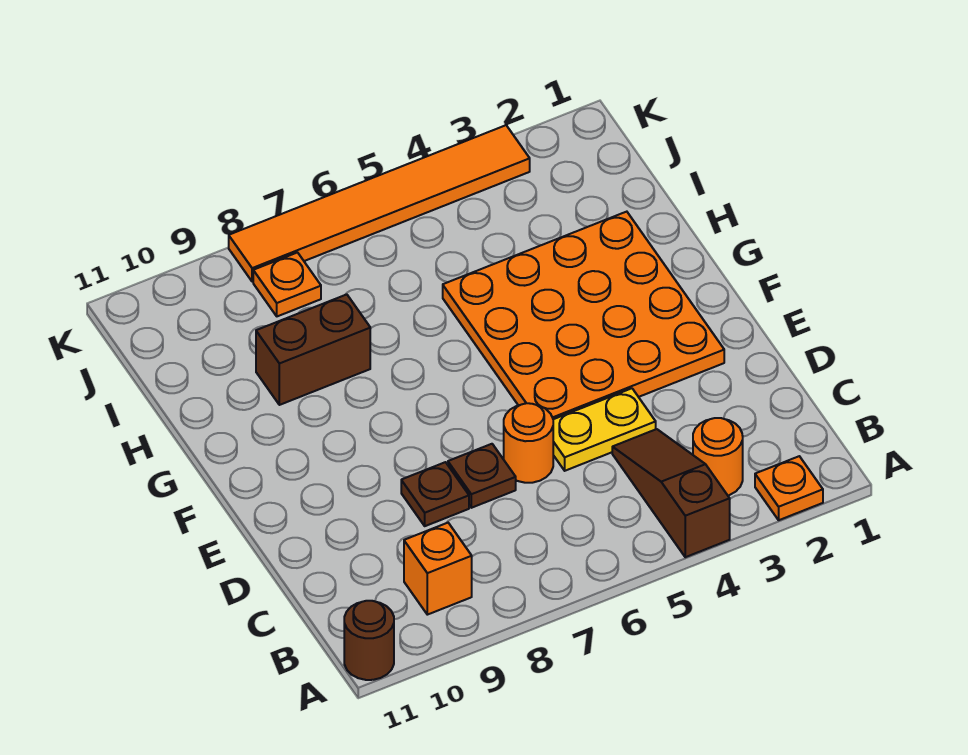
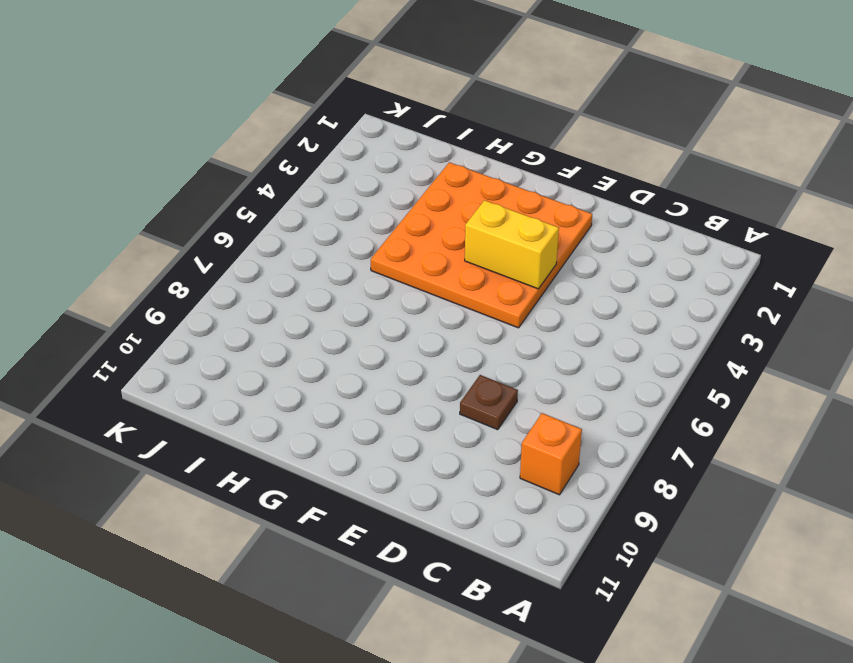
yellow 1x2 brick [465,200,559,289] -> none
none -> orange 1x1 plate [755,456,823,520]
none -> brown 1x3 slope [612,429,730,557]
none -> brown 1x1 round brick [344,601,394,680]

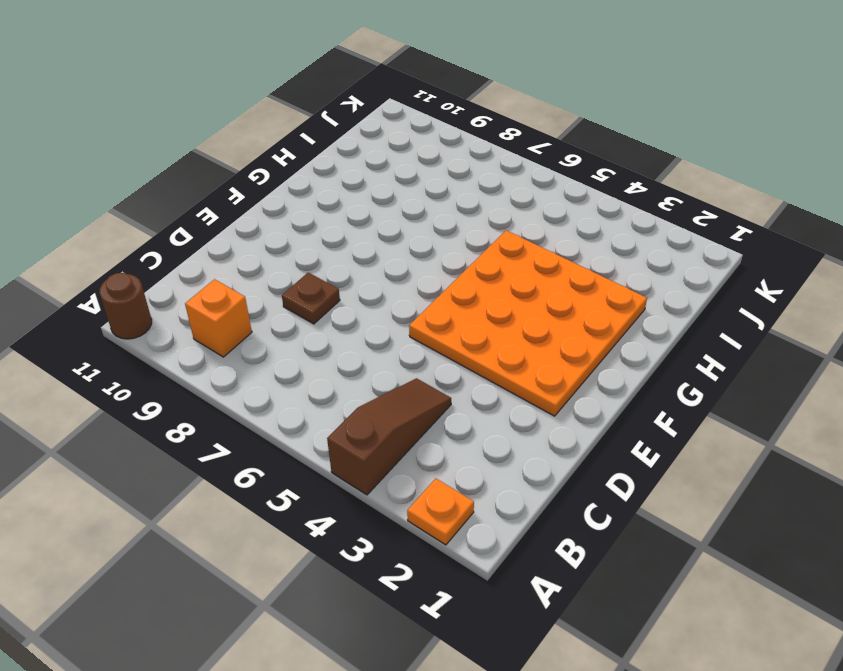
none -> orange 1x1 round brick [693,418,743,495]
none -> yellow 1x2 plate [553,388,656,471]
none -> orange 1x1 round brick [504,403,553,483]

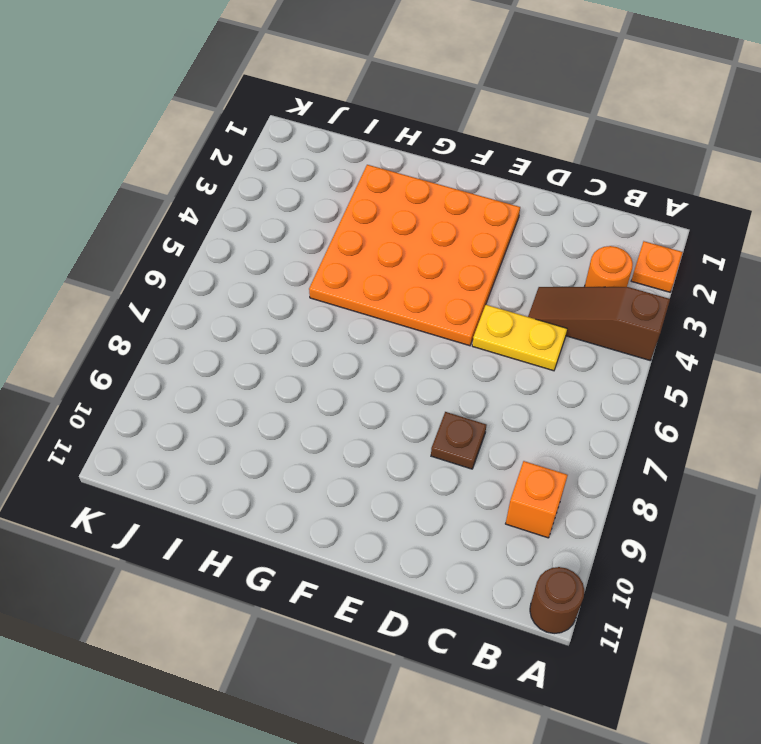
yellow 1x2 plate [472,305,567,371] -> yellow 1x2 plate turned to [553,388,656,471]
none -> orange 1x1 round brick [504,403,553,483]
none -> brown 1x1 plate [448,444,516,508]
none -> brown 1x2 brick [256,294,370,405]

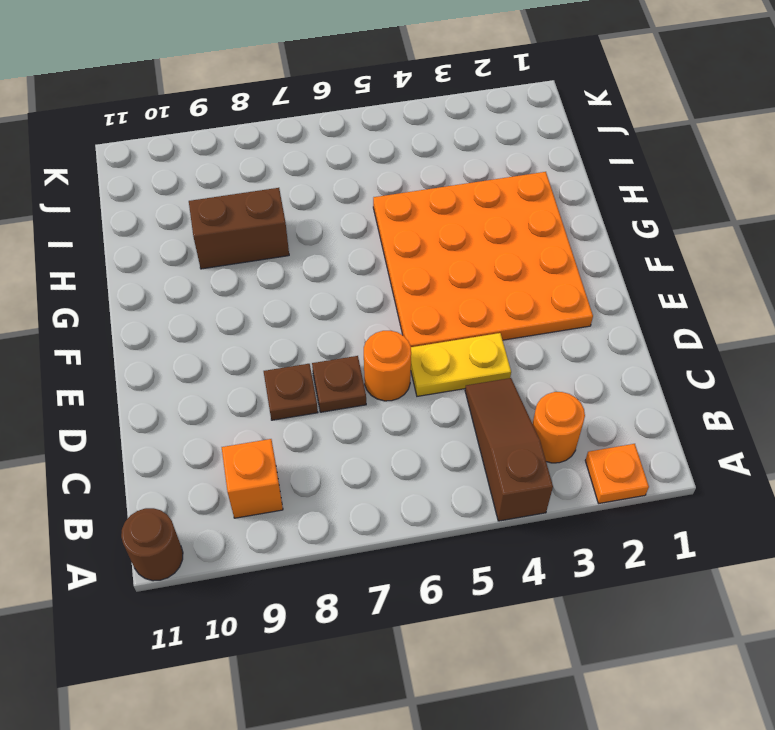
none -> orange 1x1 plate [253,253,321,316]
none -> orange 1x6 tile [229,125,530,282]

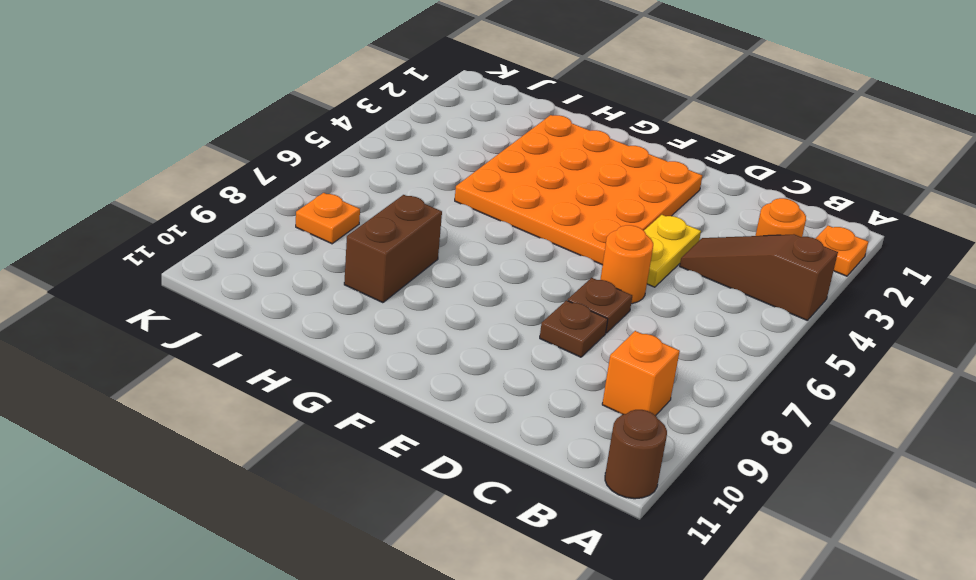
none -> orange 1x6 tile [229,125,530,282]

